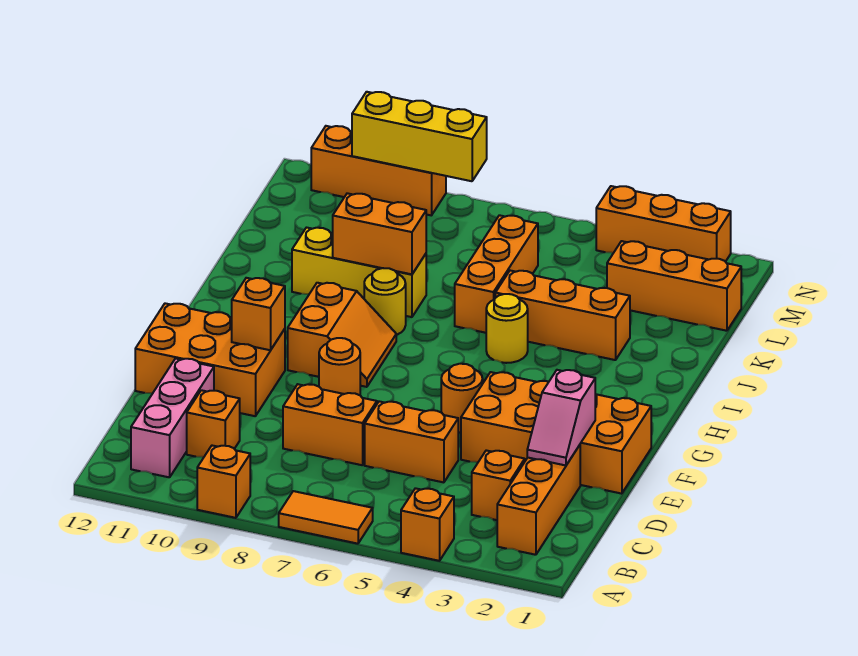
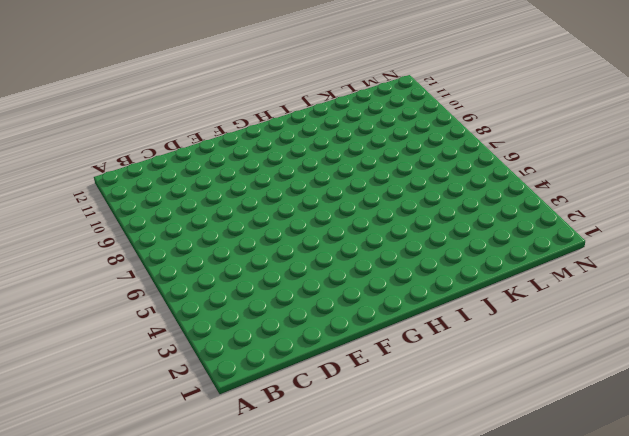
none -> orange 1x1 brick [401,488,454,561]
none -> orange 1x2 tile [279,491,373,544]
none -> orange 1x1 brick [197,446,250,518]

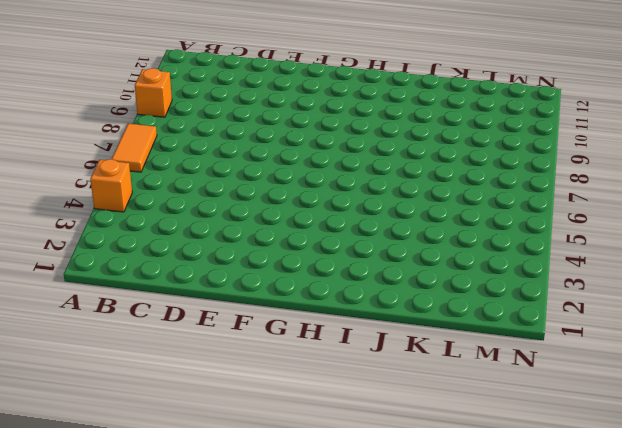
none -> orange 1x3 brick [497,445,580,555]
none -> pink 1x3 brick [131,358,214,477]
none -> orange 1x1 brick [472,450,525,520]

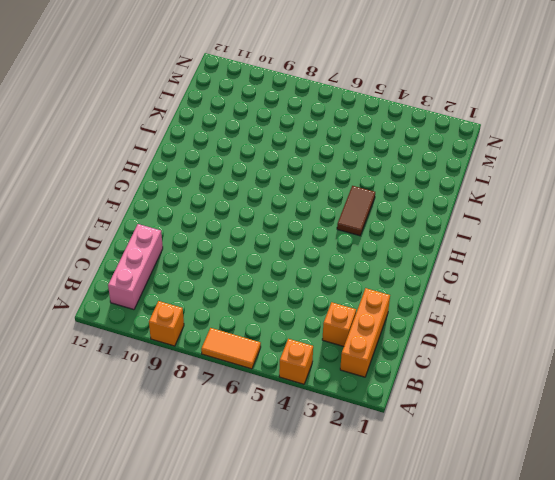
brown 1x2 tile [337,186,375,236] -> none
none -> orange 1x1 brick [187,390,240,457]
none -> orange 1x2 brick [365,401,458,482]
none -> orange 1x2 brick [283,384,377,465]

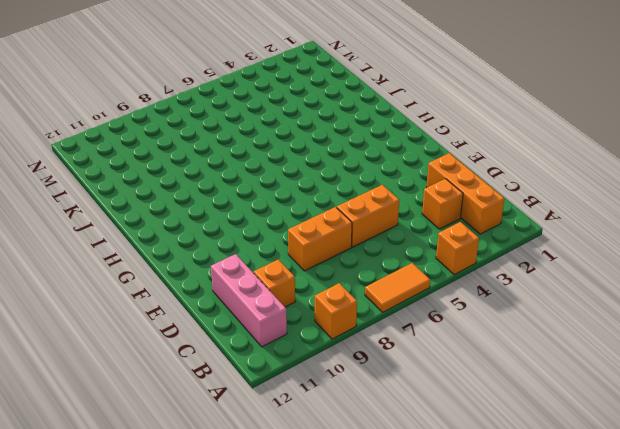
none -> orange 2x4 brick [461,372,651,494]
none -> orange 2x3 brick [135,303,285,416]
none -> orange 1x1 round brick [441,364,483,433]

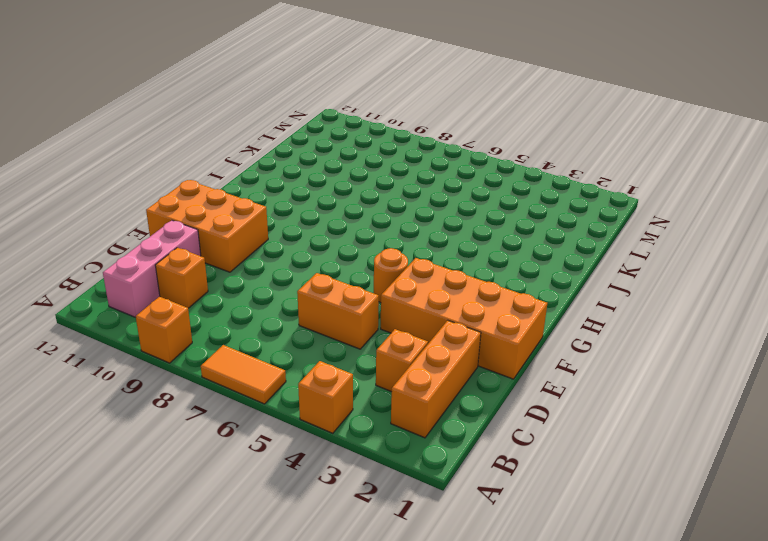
none -> orange 1x2 brick [283,384,377,465]
none -> orange 1x1 round brick [319,338,360,395]
none -> orange 2x2 slope [288,283,396,387]

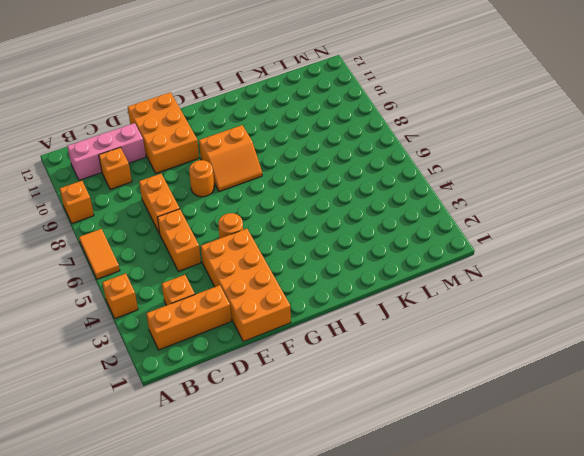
none -> yellow 1x1 round brick [486,294,528,363]
none -> yellow 1x1 round brick [364,268,406,335]
none -> orange 1x3 brick [495,271,630,360]

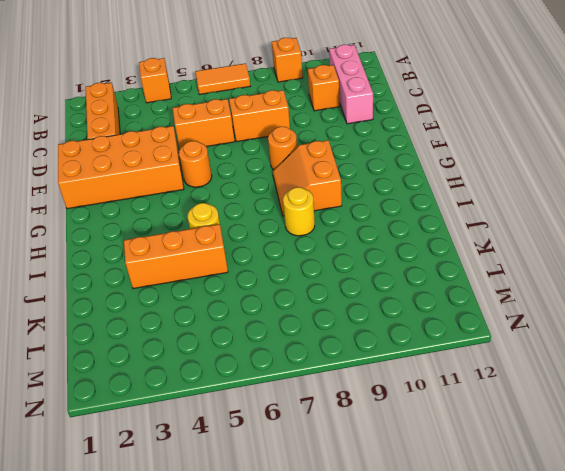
none -> orange 1x1 brick [472,450,525,520]
none -> orange 2x3 brick [135,303,285,416]
none -> orange 1x3 brick [455,215,538,333]

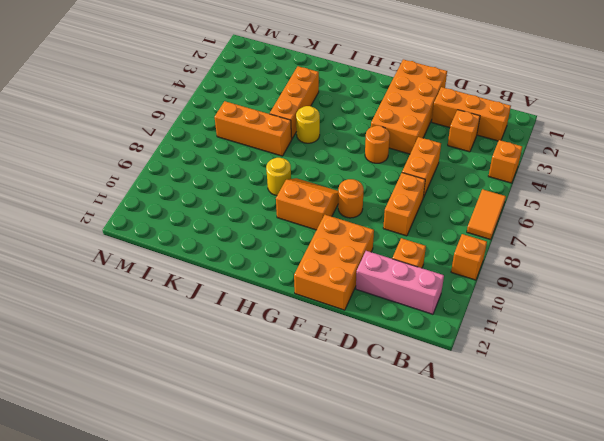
none -> yellow 1x3 brick [292,228,426,317]
none -> orange 1x3 brick [607,241,741,331]
none -> orange 1x3 brick [596,186,731,262]

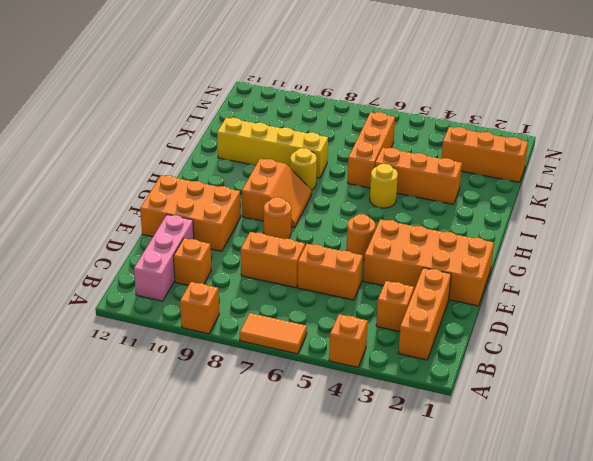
yellow 1x4 brick [217,118,328,178] -> yellow 1x3 brick [292,228,426,317]
none -> orange 1x3 brick [596,186,731,262]
none -> orange 1x3 brick [311,126,446,216]
none -> pink 1x2 slope [527,370,595,465]

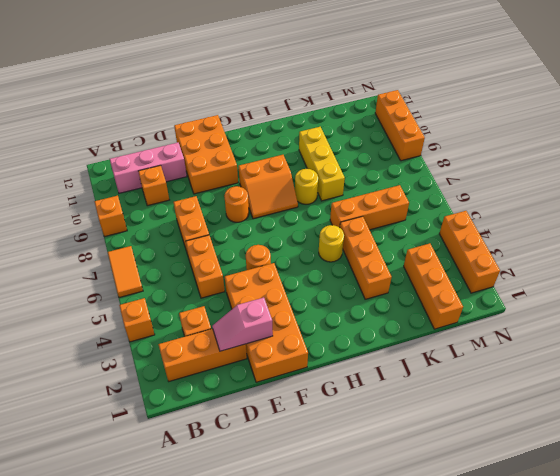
none -> orange 1x1 brick [232,278,285,350]
none -> orange 1x2 brick [333,193,426,274]
none -> yellow 1x3 brick [352,92,487,181]

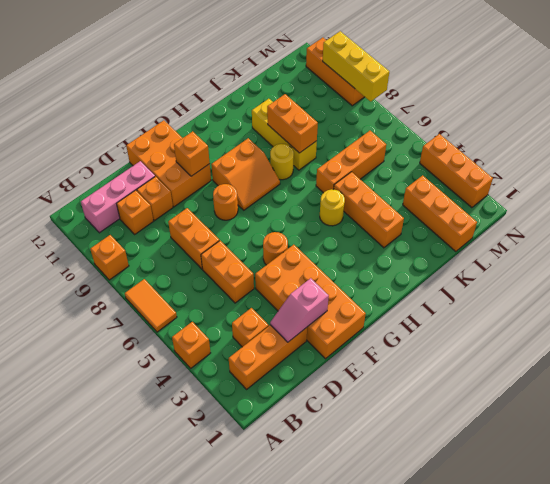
orange 1x1 brick [137,176,173,221] -> none

